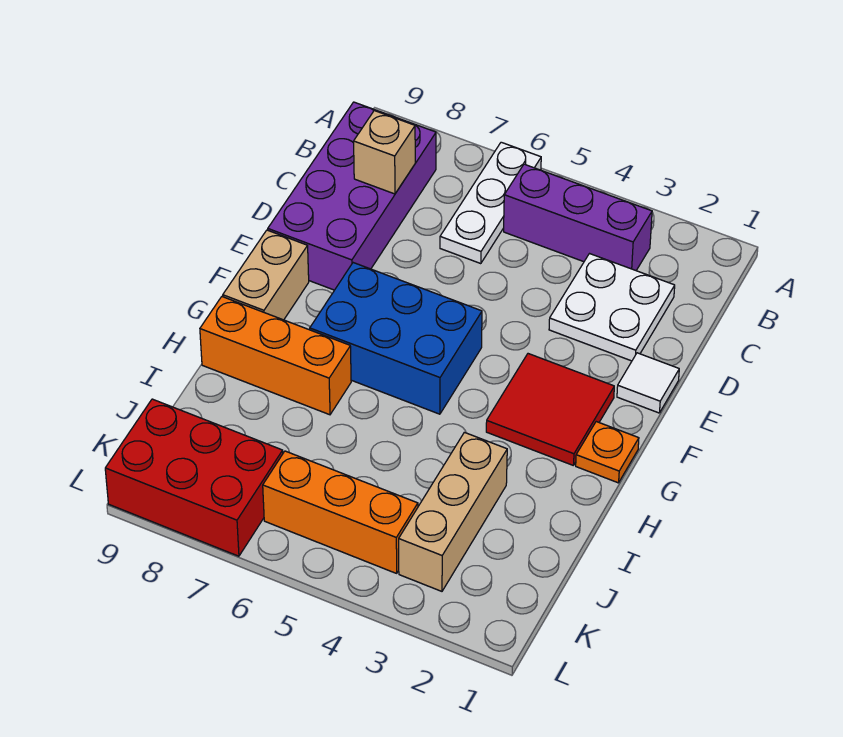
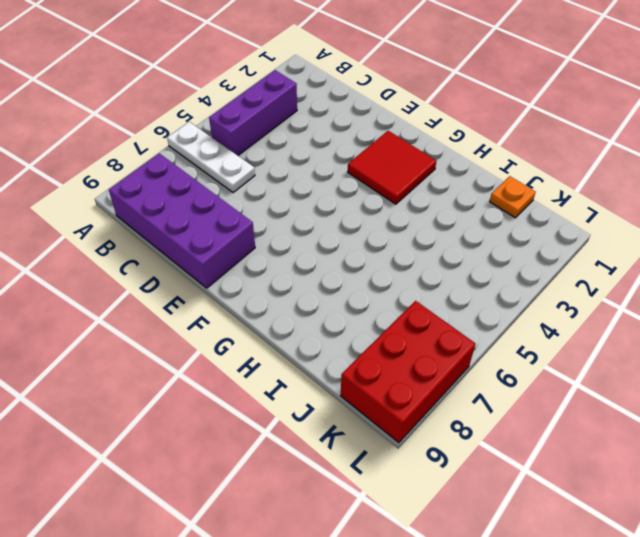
orange 1x1 plate [490,176,536,218] -> orange 1x1 plate moved to [576,422,639,483]
none -> white 2x2 plate [549,254,675,361]
none -> white 1x1 tile [617,353,679,413]
none -> blue 2x3 brick [310,263,482,414]

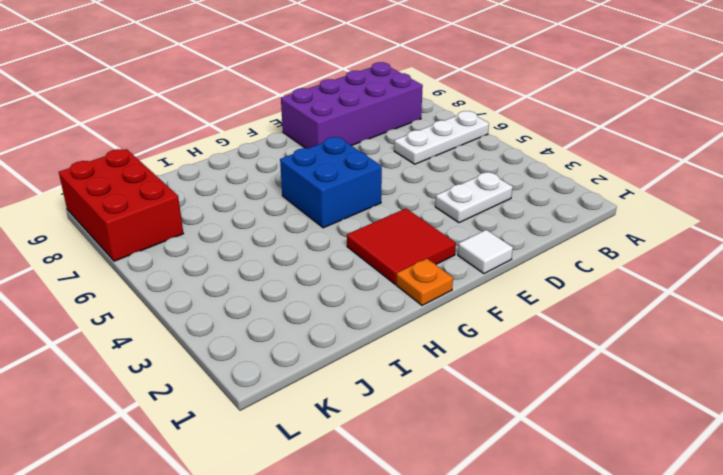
white 1x2 plate [435,172,513,223] -> white 2x2 plate [549,254,675,361]
blue 2x2 brick [280,137,382,228] -> blue 2x3 brick [310,263,482,414]
none -> purple 1x3 brick [504,164,652,270]
none -> tan 1x2 brick [223,230,309,320]
none -> orange 1x3 brick [200,297,351,415]

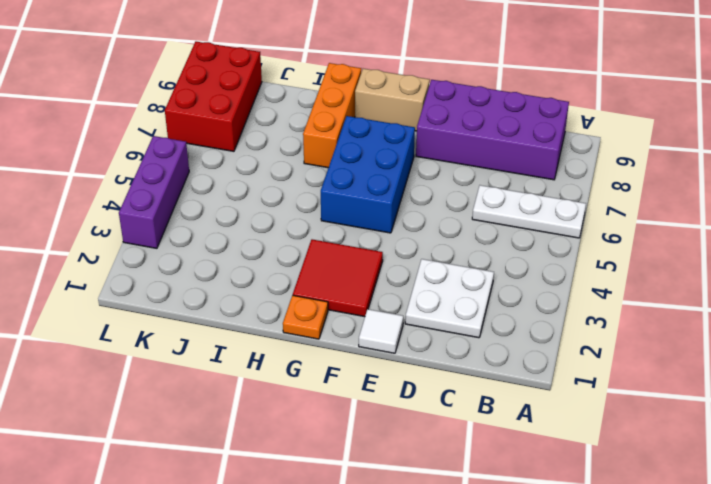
purple 1x3 brick [119,136,189,248] -> purple 1x3 brick moved to [504,164,652,270]
none -> tan 1x3 brick [399,432,507,591]
none -> orange 1x3 brick [263,451,418,573]
none -> tan 1x1 brick [354,111,415,194]

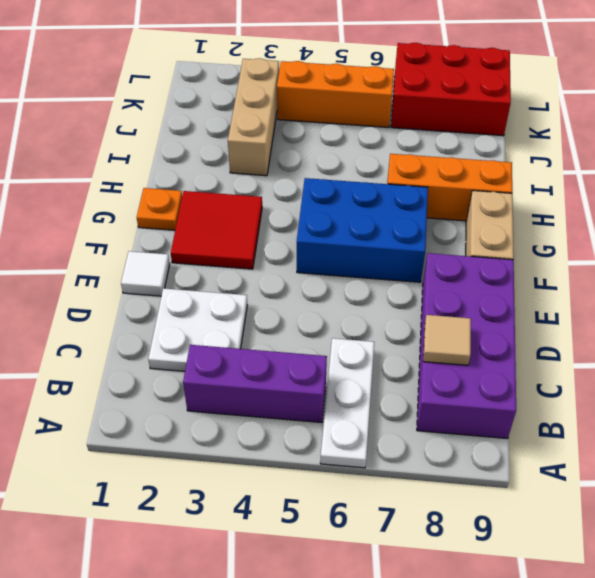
tan 1x1 tile [423,315,471,365] -> tan 1x1 brick [354,111,415,194]

